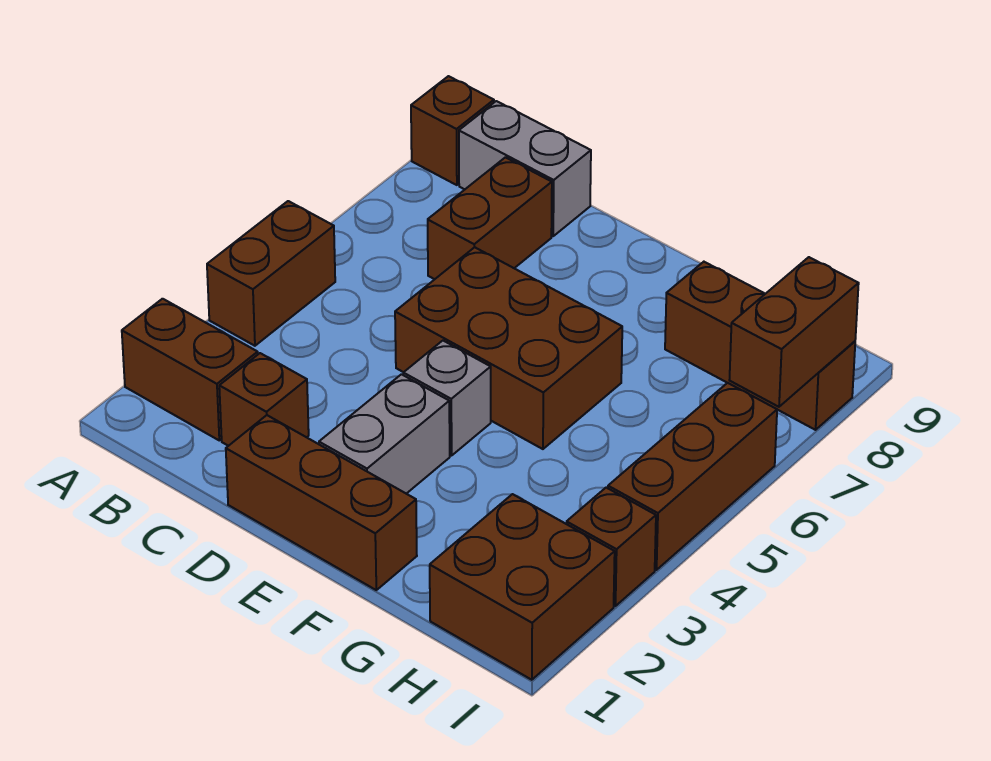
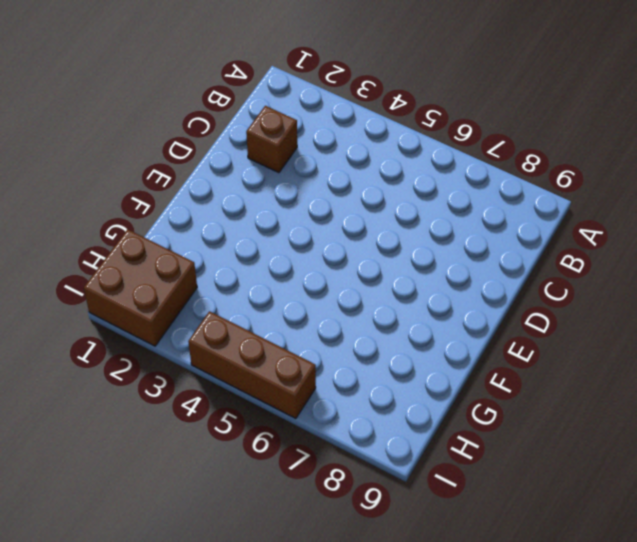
none -> brown 1x2 brick [122,299,258,440]
none -> brown 1x2 brick [207,201,335,346]
none -> brown 1x1 brick [411,76,494,185]

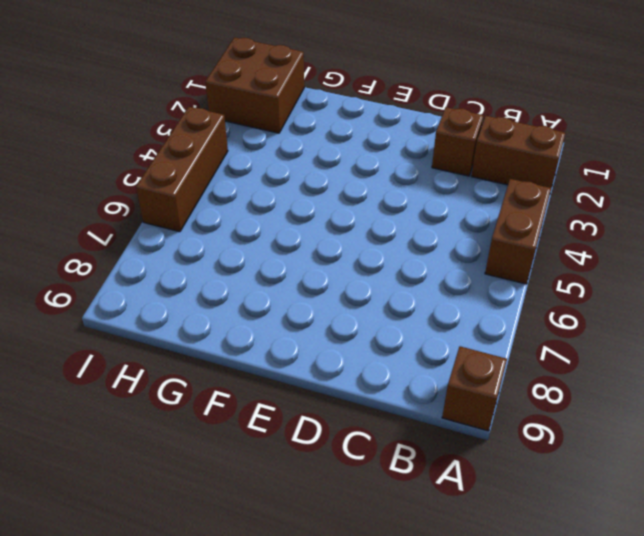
none -> grey 1x2 brick [459,101,591,236]
none -> brown 1x2 brick [428,157,552,279]
none -> brown 1x3 brick [226,415,417,590]

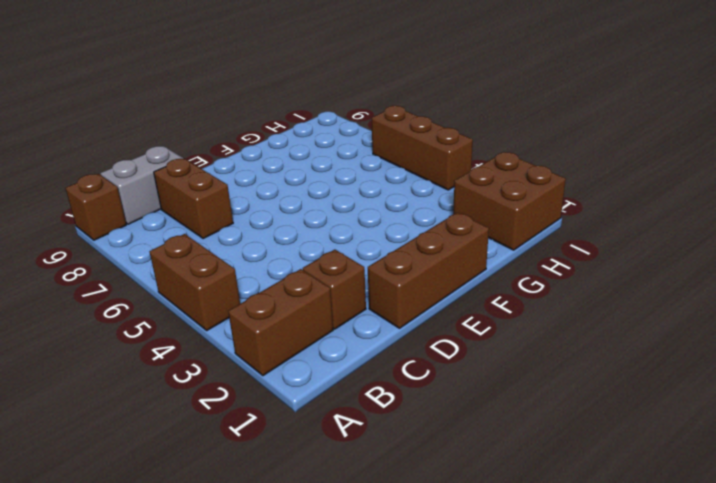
none -> brown 2x3 brick [395,247,622,449]
none -> grey 1x2 brick [319,374,450,494]
none -> grey 1x1 brick [403,341,491,456]

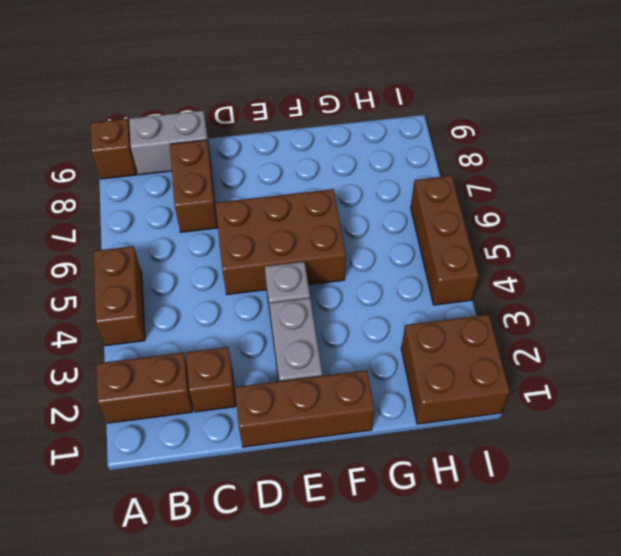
none -> brown 1x3 brick [665,262,855,430]
none -> brown 1x1 brick [567,488,656,606]
none -> brown 1x2 brick [730,257,859,407]

